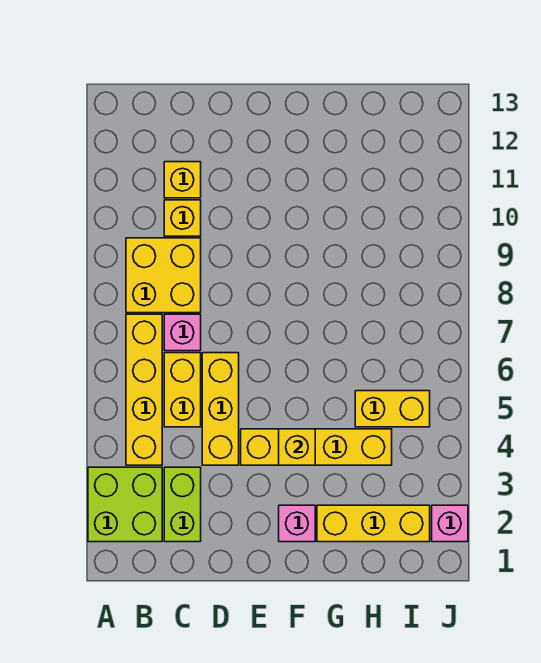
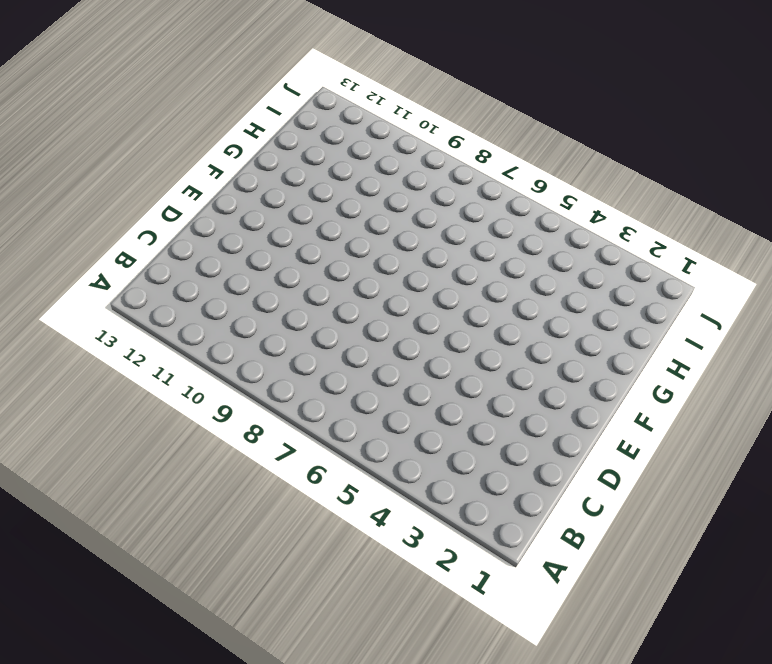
none -> lime 2x2 brick [88,467,162,542]
none -> yellow 1x4 brick [126,314,162,465]
none -> yellow 2x2 brick [126,238,201,313]

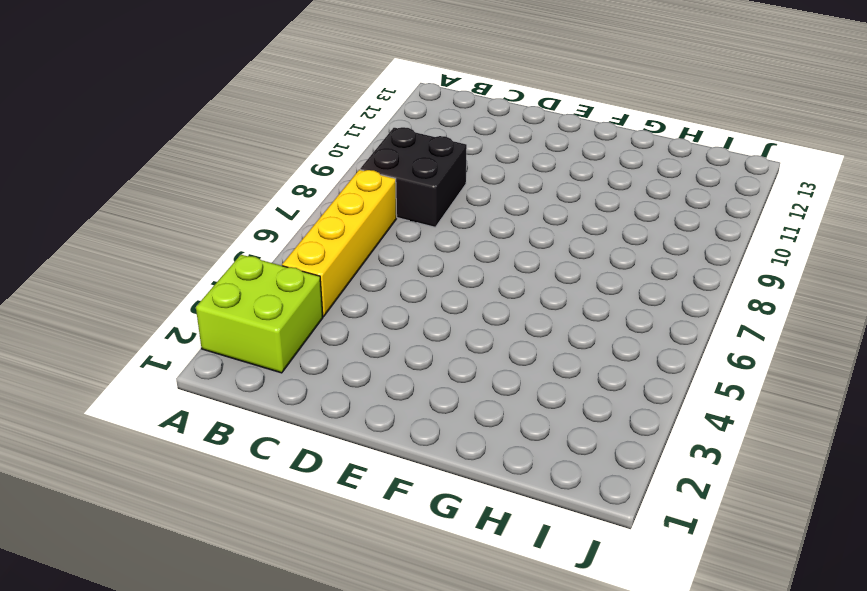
black 2x2 brick [360,127,467,227] -> yellow 2x2 brick [126,238,201,313]
none -> lime 1x2 brick [164,467,201,542]
none -> yellow 1x2 brick [164,353,201,427]
none -> pink 1x1 brick [164,314,201,351]

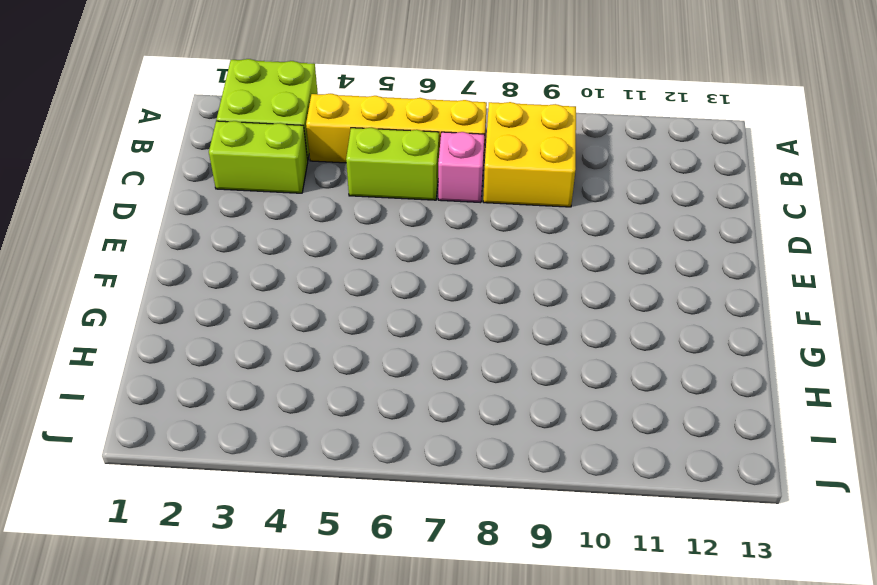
lime 1x2 brick [346,128,439,200] -> yellow 1x2 brick [164,353,201,427]
none -> yellow 1x1 brick [164,200,201,236]
none -> yellow 1x1 brick [164,162,201,198]
none -> yellow 1x3 brick [202,353,239,465]

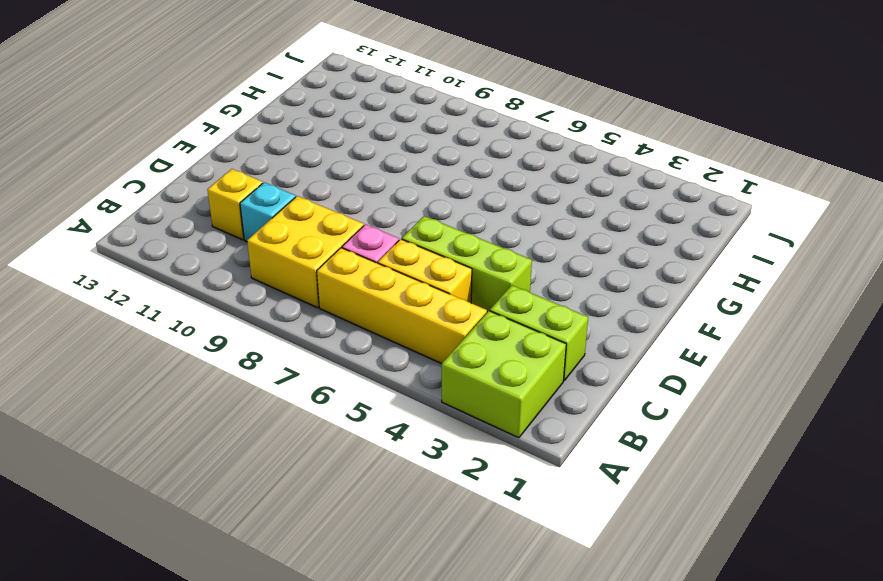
cyan 1x1 brick [240,182,296,242] -> yellow 1x1 brick [164,200,201,236]
lime 1x3 brick [402,216,532,312] -> yellow 1x3 brick [202,353,239,465]
none -> yellow 1x4 brick [241,429,392,465]
none -> pink 1x1 brick [279,505,315,542]
none -> yellow 1x3 brick [317,505,430,542]

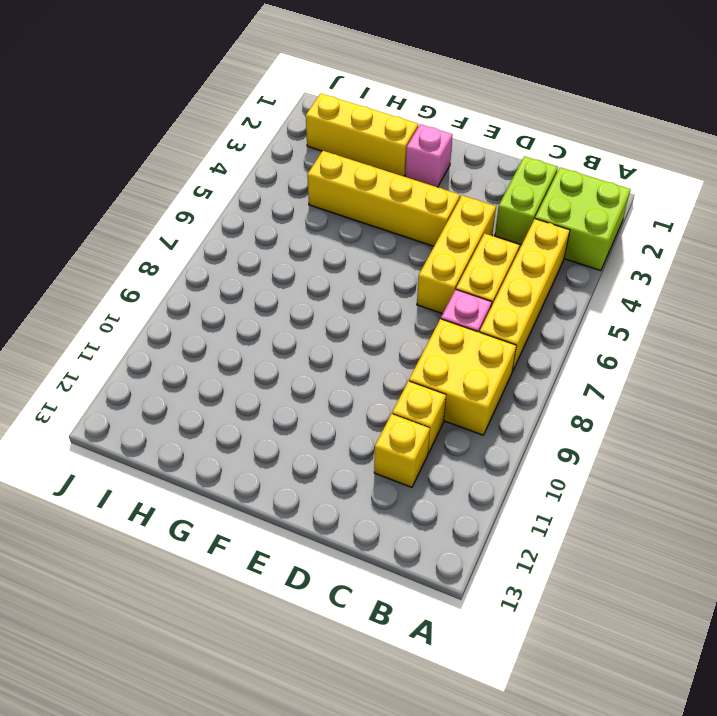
none -> yellow 1x2 brick [355,391,430,427]
none -> pink 1x1 brick [432,505,468,542]
none -> yellow 1x1 brick [279,429,315,465]

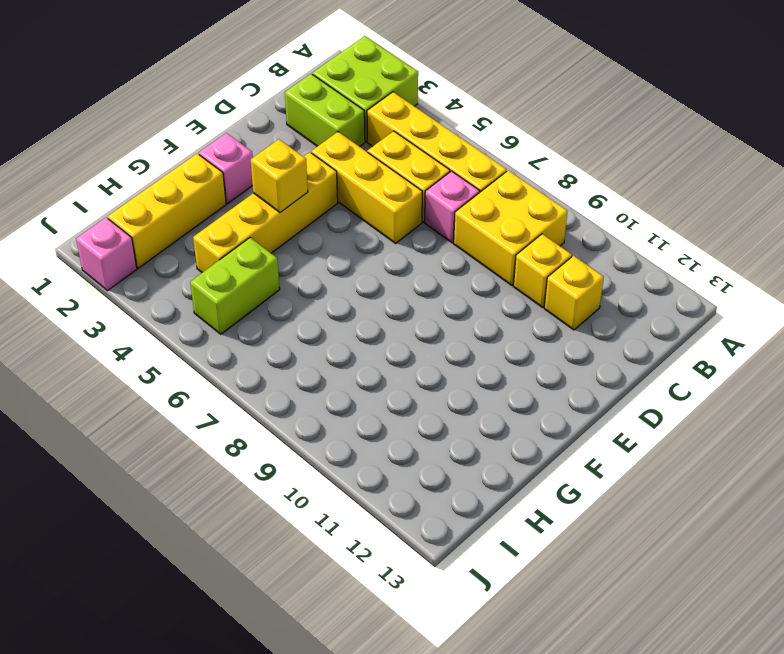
lime 1x2 brick [190,238,280,334] -> yellow 1x2 brick [355,391,430,427]

